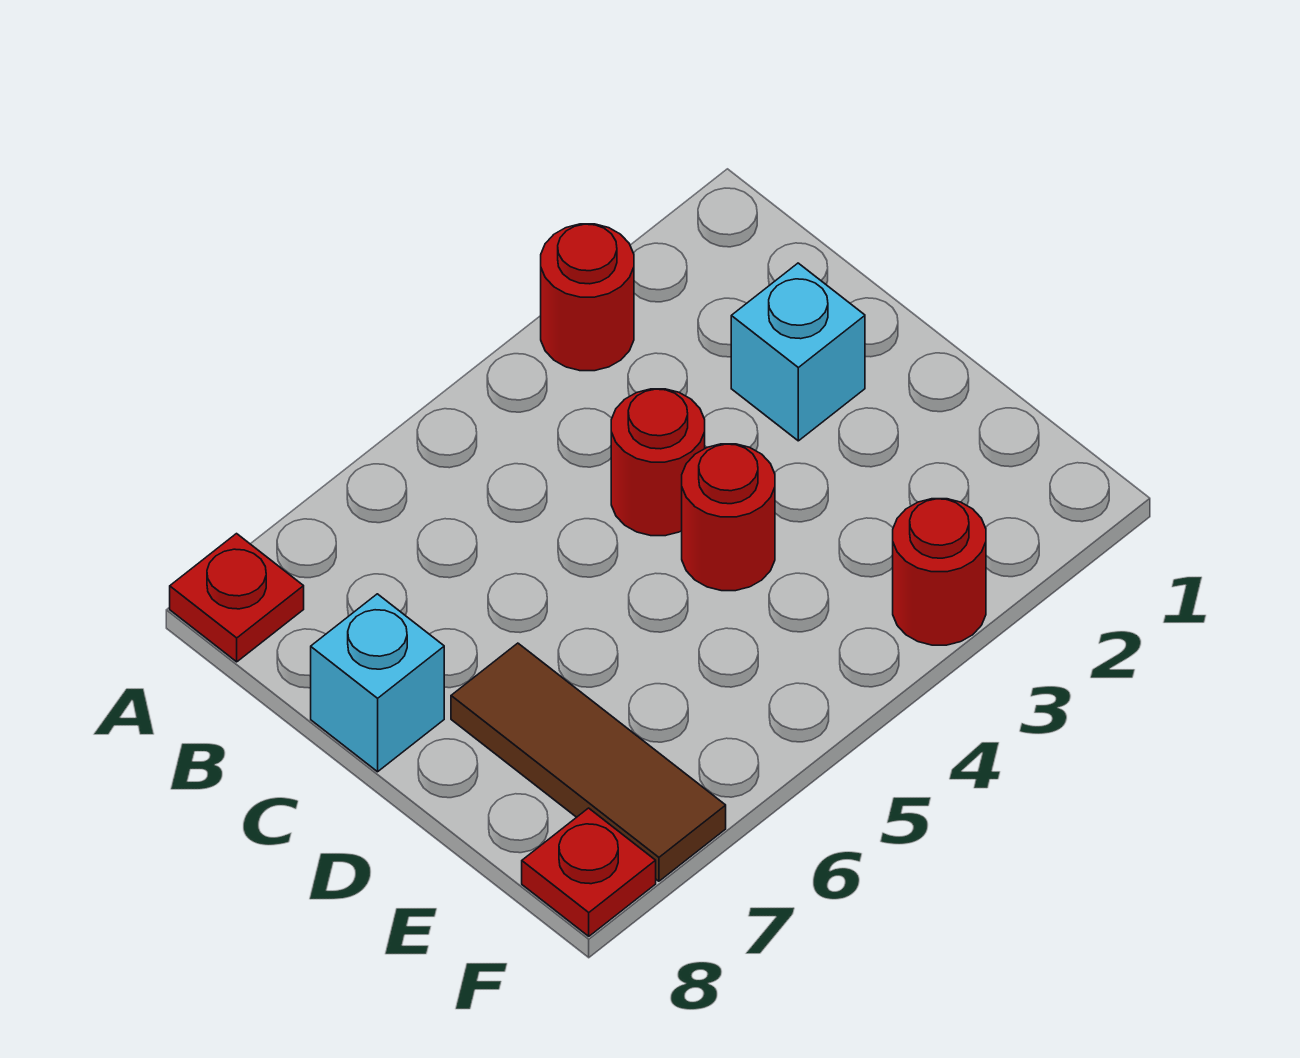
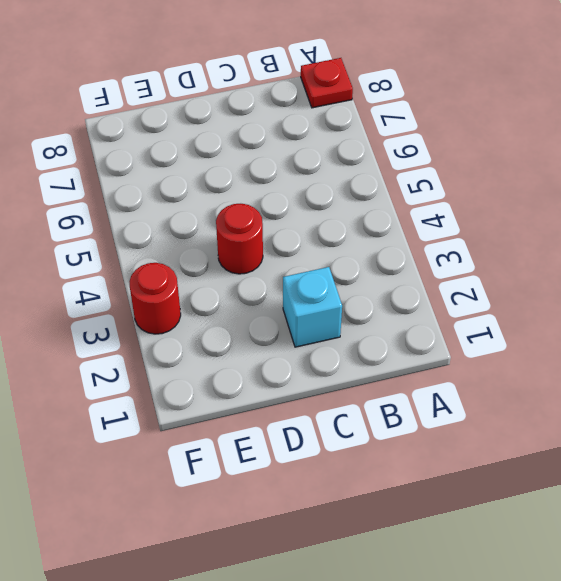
none -> red 1x1 round brick [541,224,634,371]
none -> red 1x1 round brick [611,389,705,536]

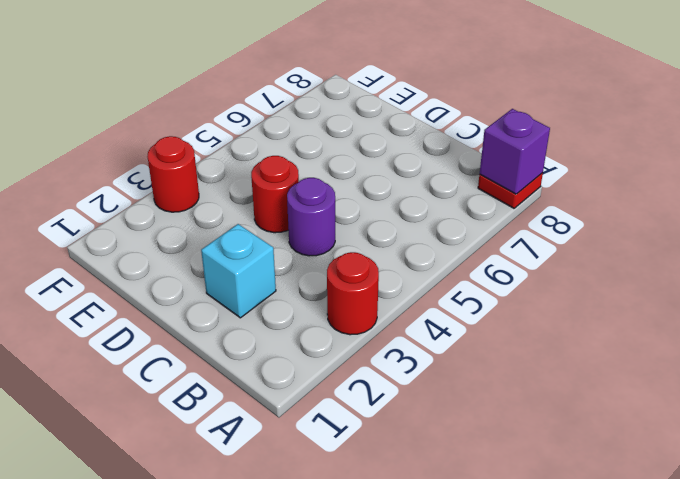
purple 1x1 brick [480,109,550,194] -> none
purple 1x1 round brick [287,178,335,256] -> red 1x1 round brick [611,389,705,536]
none -> cyan 1x1 brick [311,594,444,772]
none -> brown 1x3 tile [451,643,726,881]

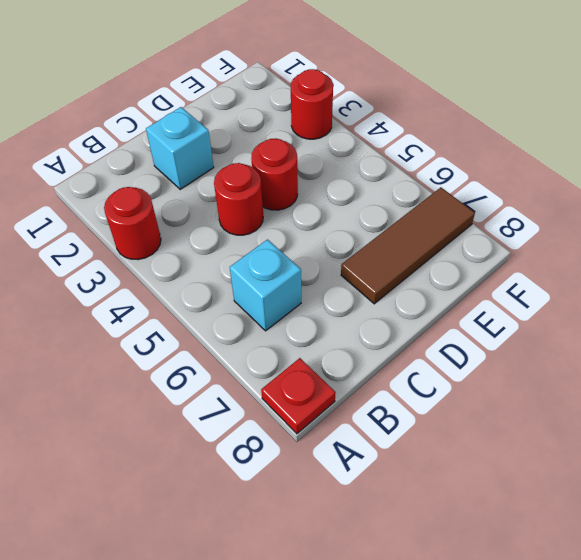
cyan 1x1 brick [230,240,301,331] -> cyan 1x1 brick moved to [311,594,444,772]
none -> red 1x1 plate [522,808,656,936]

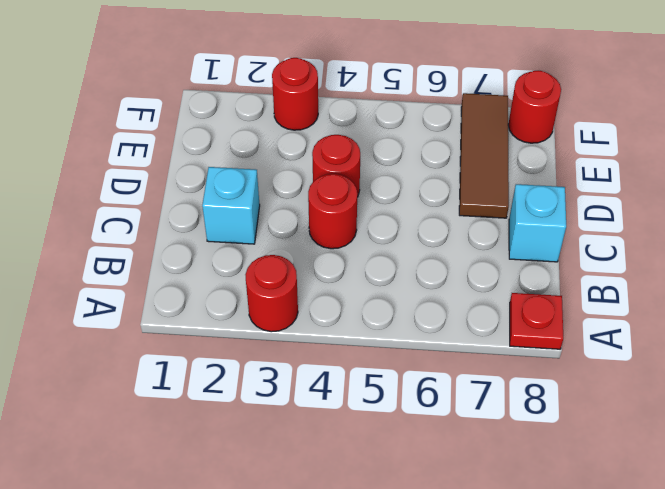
red 1x1 round brick [508,71,561,143] -> red 1x1 plate [522,808,656,936]

